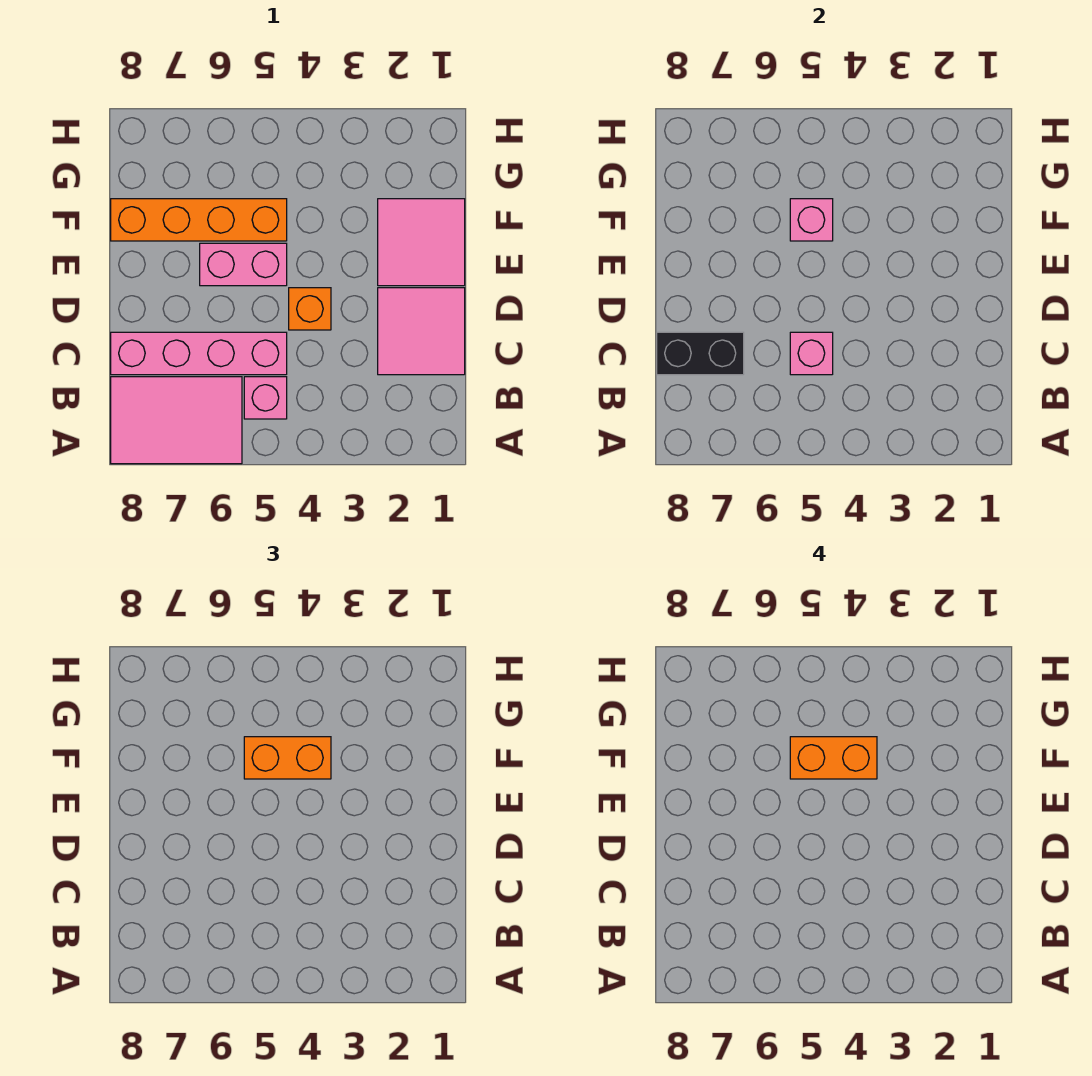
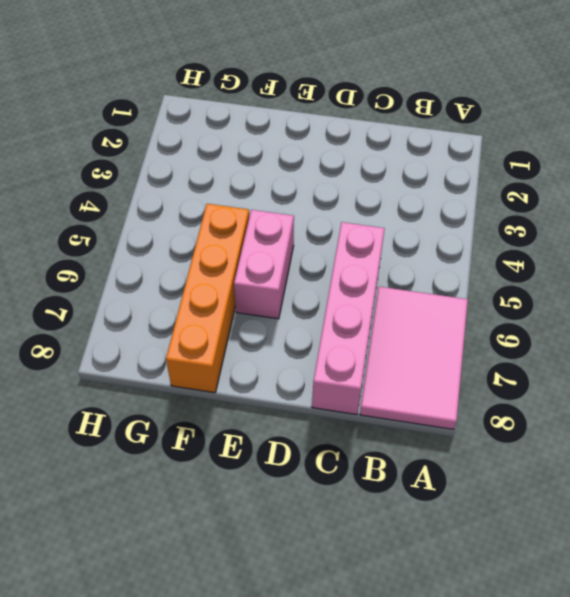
none -> pink 1x1 brick [244,377,287,419]
none -> pink 2x2 tile [378,288,465,375]
none -> orange 1x1 brick [289,288,331,330]

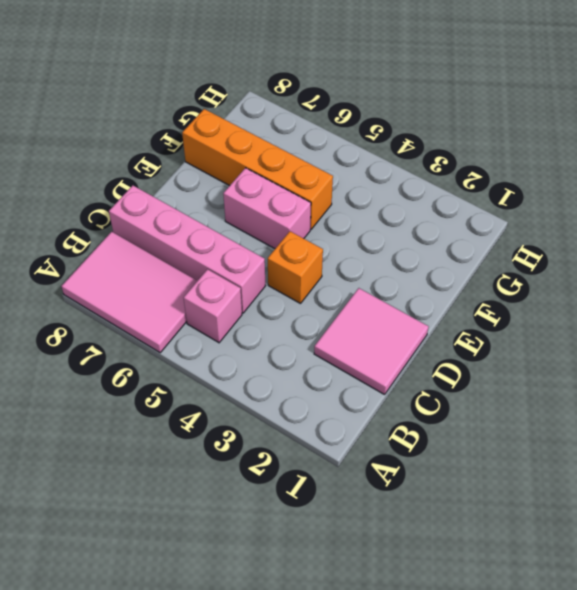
none -> pink 2x2 tile [378,199,465,286]
none -> pink 1x1 brick [790,332,833,375]
none -> black 1x2 brick [657,332,744,375]

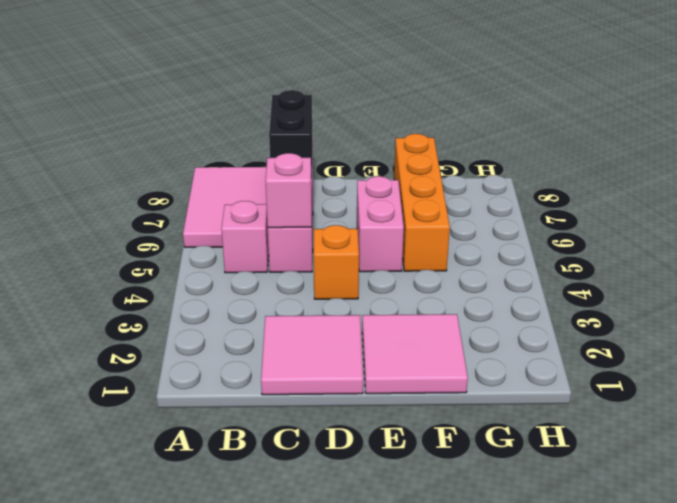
none -> pink 1x1 brick [790,199,833,241]
none -> orange 1x2 brick [244,737,331,779]
none -> orange 1x2 brick [790,737,877,779]

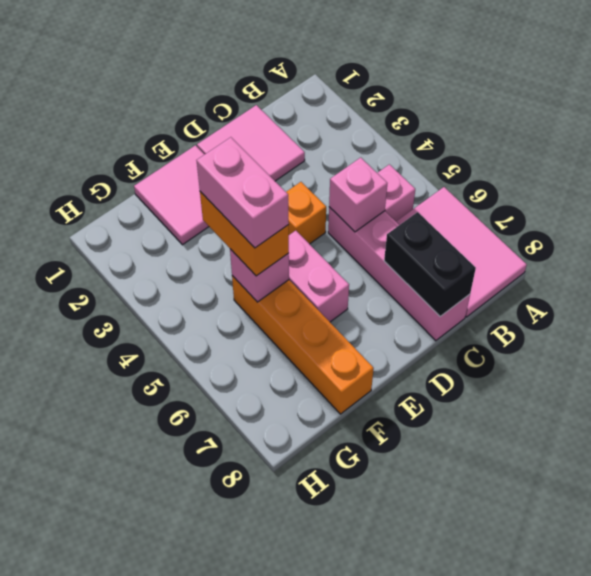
pink 1x2 brick [196,137,289,248] -> orange 1x2 brick [790,737,877,779]

